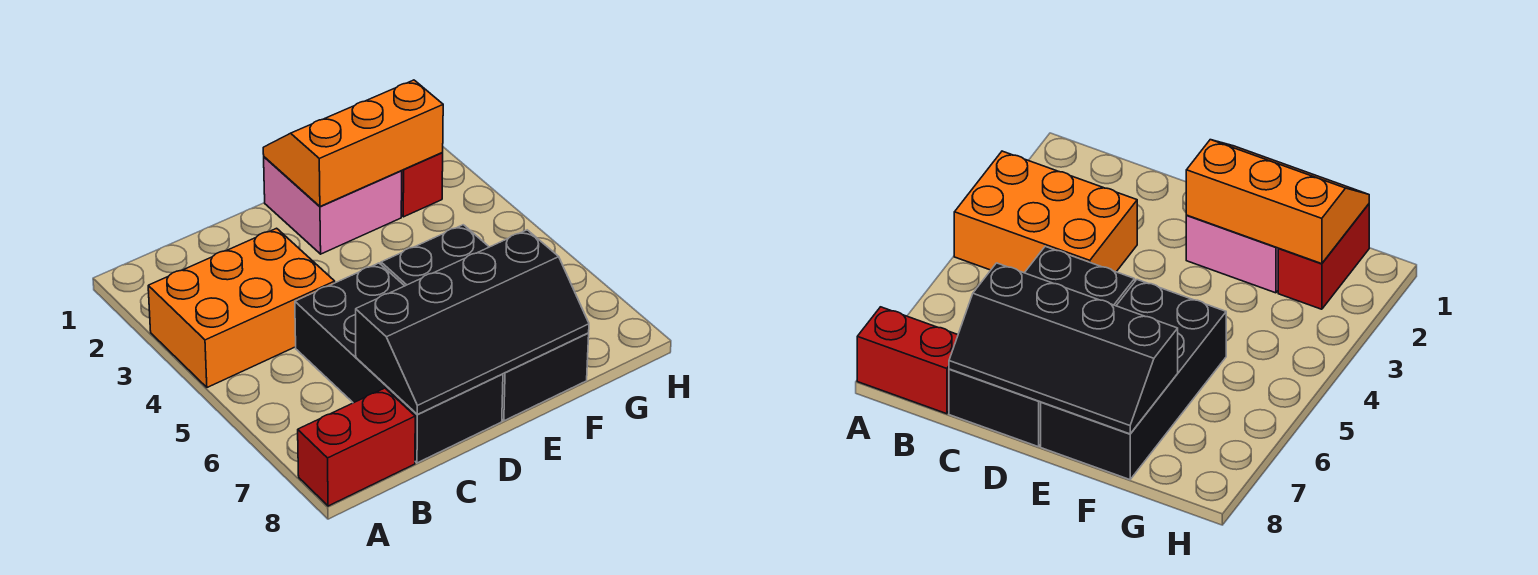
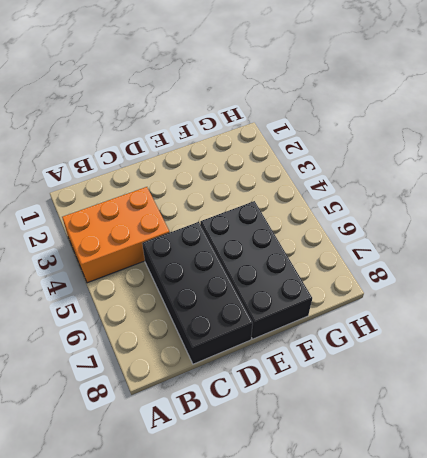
none -> red 1x2 brick [298,388,415,506]
none -> pink 2x2 brick [264,157,402,254]

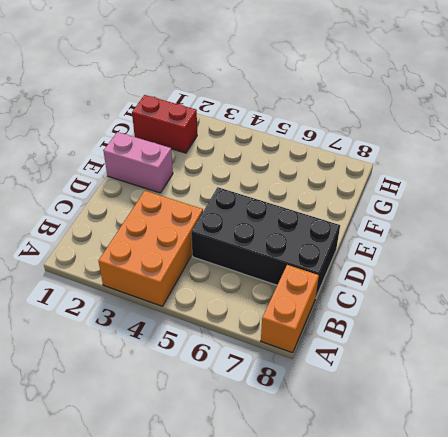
orange 1x2 brick [261,265,319,353] -> red 1x2 brick [298,388,415,506]
pink 1x2 brick [104,132,173,193] -> pink 2x2 brick [264,157,402,254]
none -> black 2x4 brick [381,225,589,421]
none -> black 2x4 slope [356,230,589,414]

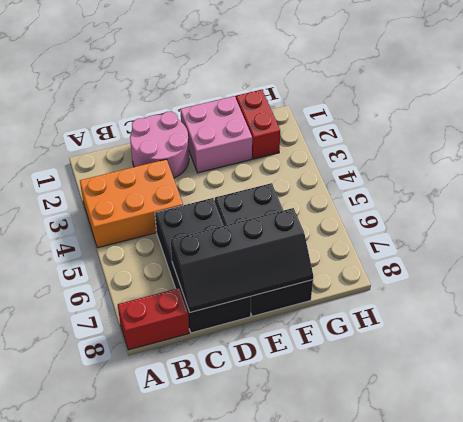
pink 2x2 round brick [130,112,189,178] -> none
none -> orange 2x3 slope [263,80,443,206]

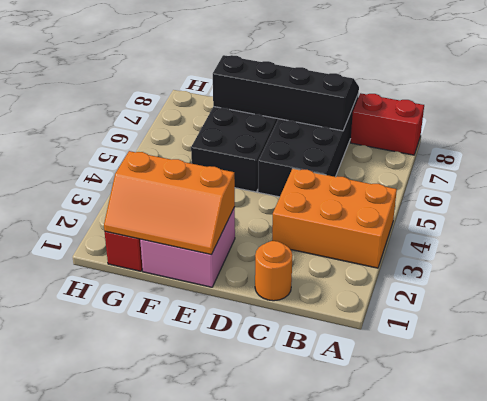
orange 1x1 round brick [255,241,292,301] -> none

